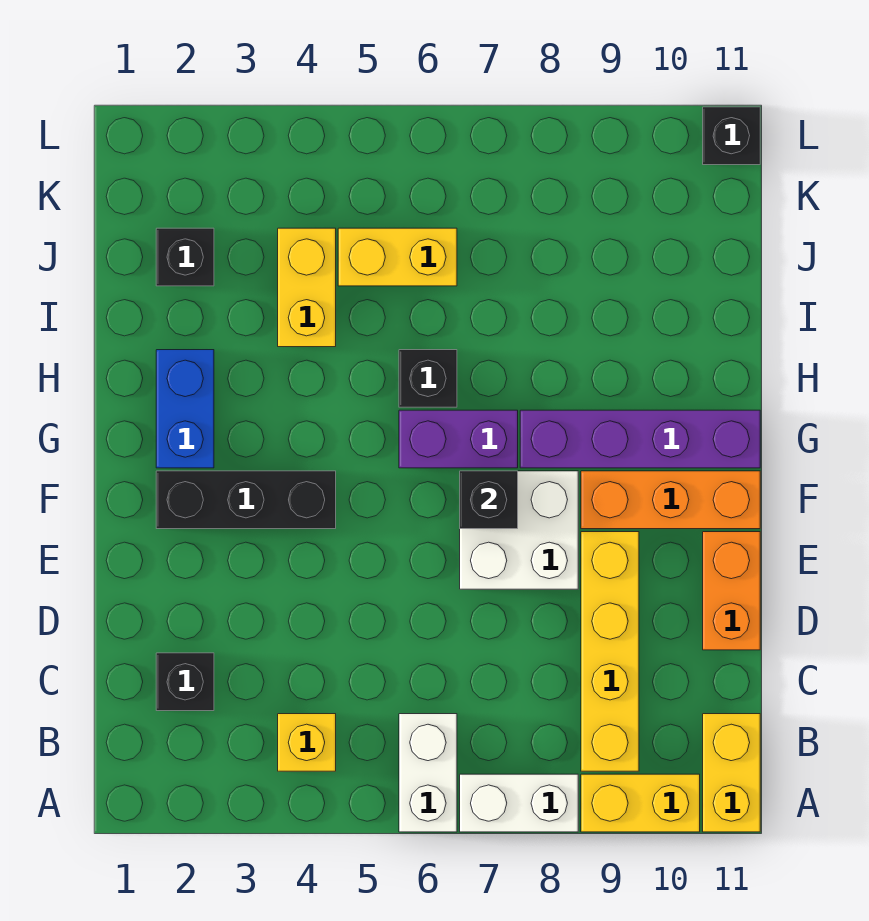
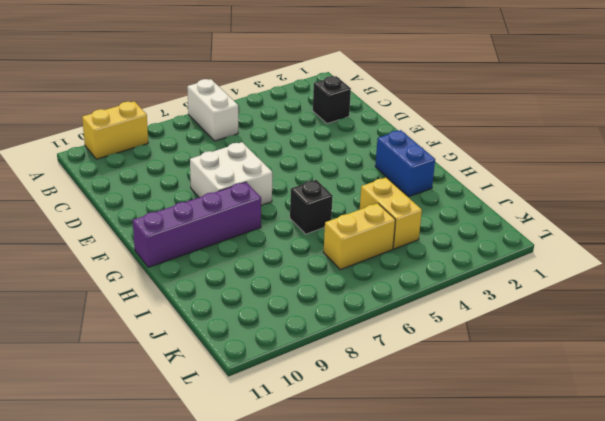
none -> white 1x2 brick [460,774,578,832]
none -> yellow 1x2 brick [703,714,760,832]
none -> yellow 1x1 brick [278,714,336,771]

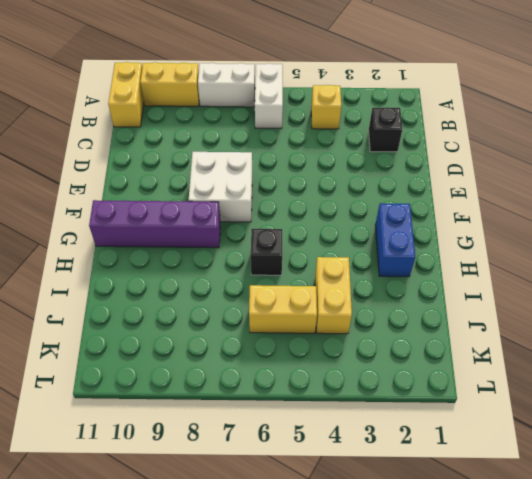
none -> yellow 1x4 brick [581,532,639,771]
none -> orange 1x2 brick [703,532,760,650]
none -> black 1x3 brick [156,471,336,529]

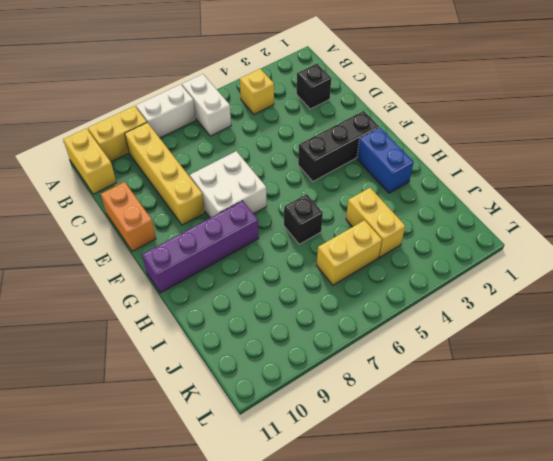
none -> orange 1x3 brick [581,471,760,529]
none -> purple 1x2 brick [399,410,518,468]
none -> black 1x1 brick [156,228,214,286]

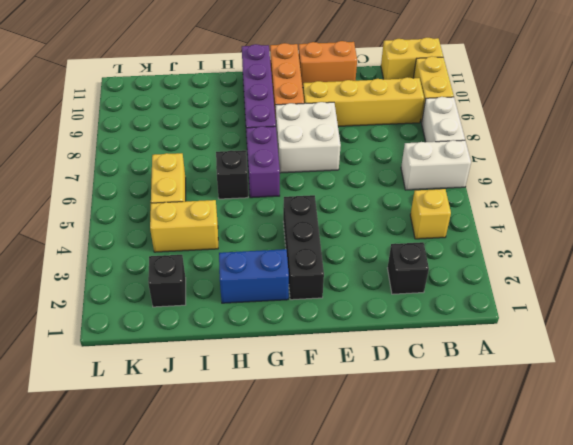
none -> black 1x1 brick [703,107,760,165]
none -> black 1x1 brick [460,471,518,529]

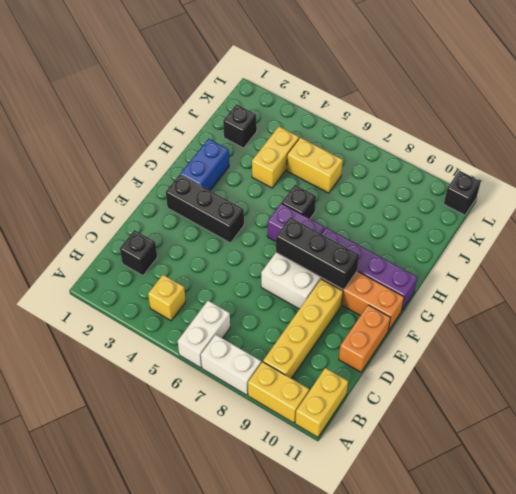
black 1x3 brick [276,217,359,290] -> black 1x1 brick [460,471,518,529]

